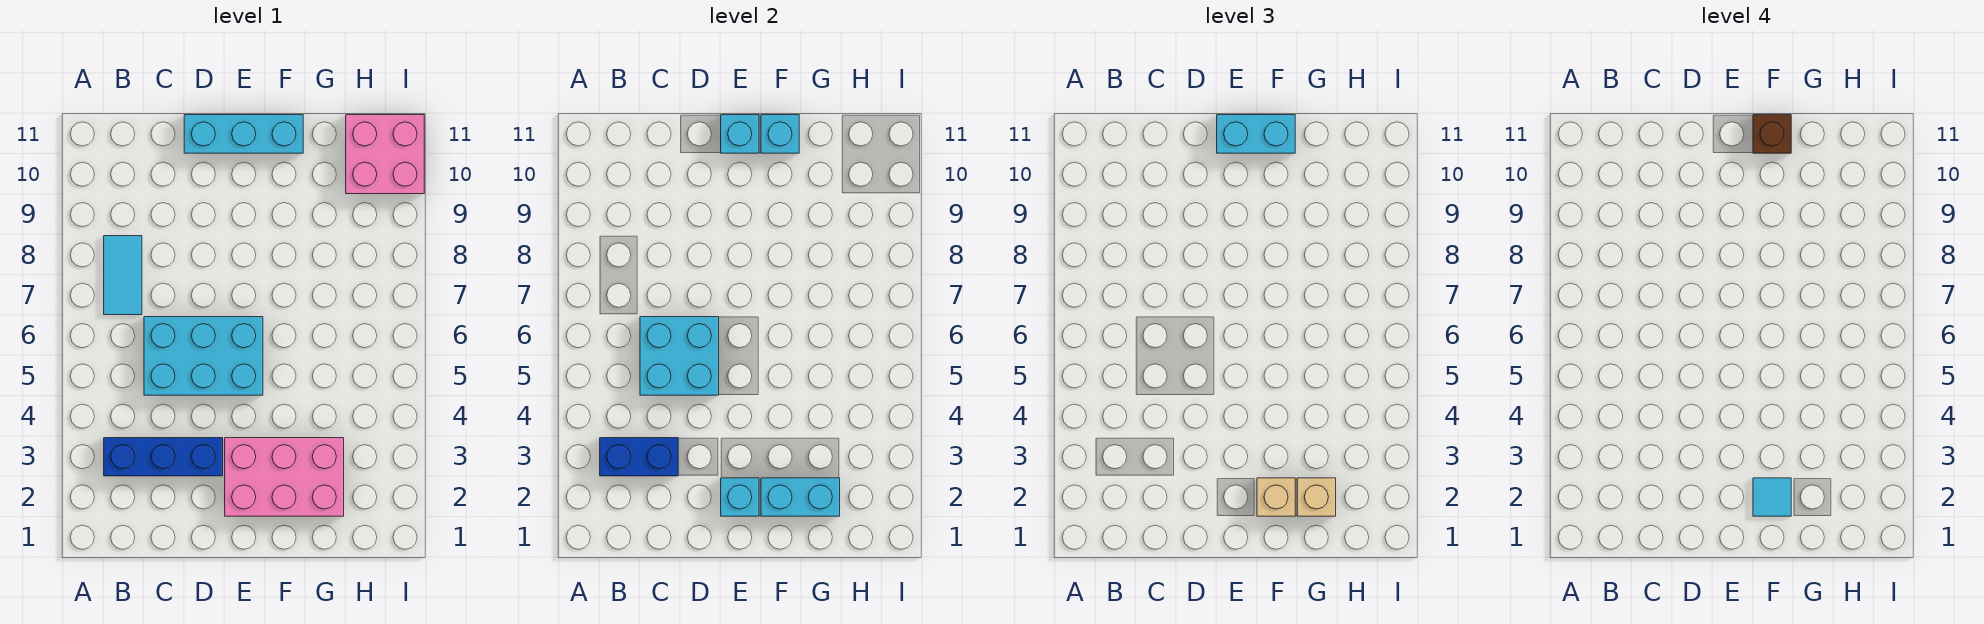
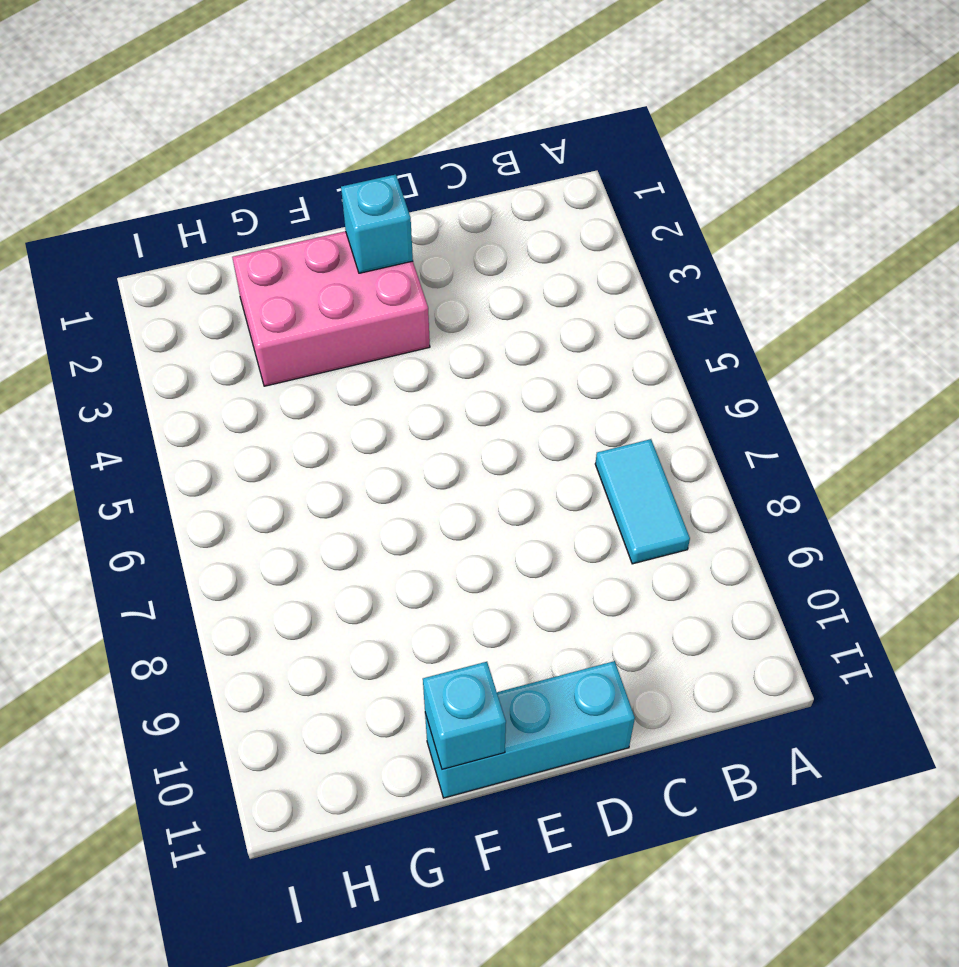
none -> blue 1x3 brick [104,438,223,476]
none -> cyan 2x3 brick [144,317,263,395]
none -> pink 2x2 brick [346,115,424,194]

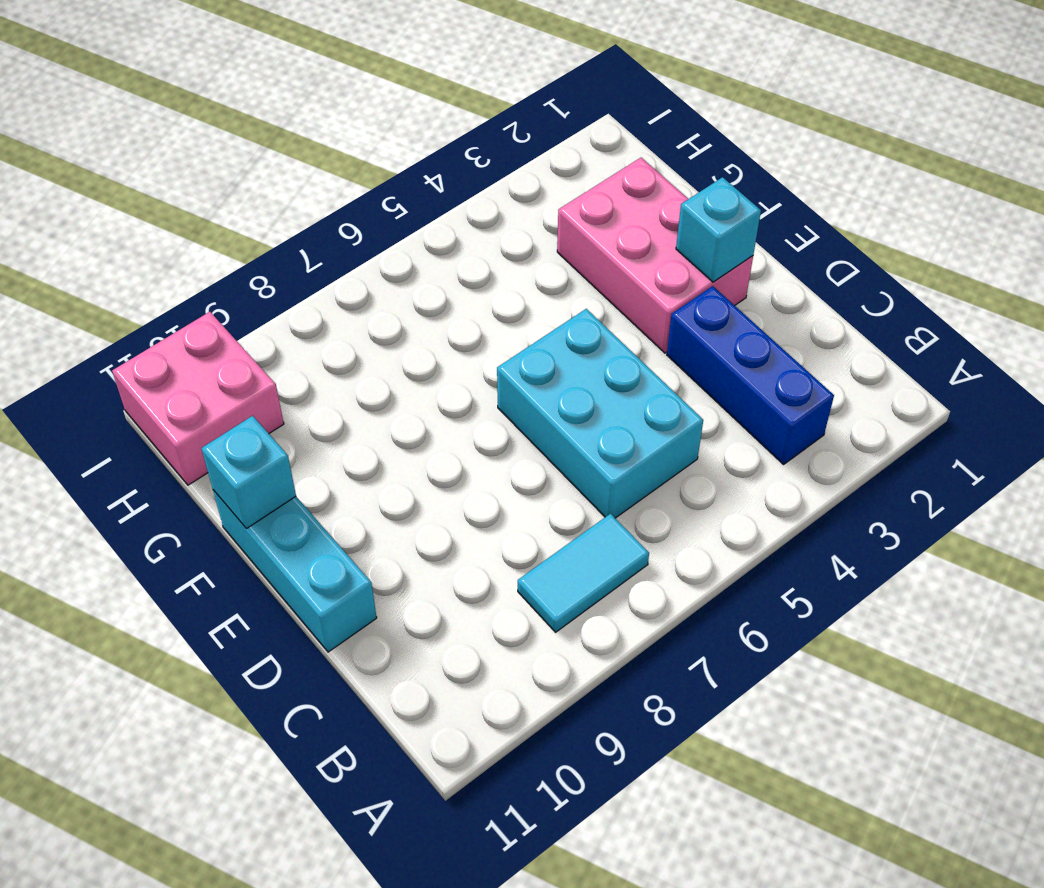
none -> blue 1x2 brick [600,438,678,476]
none -> cyan 2x2 brick [640,317,719,395]
none -> cyan 1x1 brick [721,115,759,153]

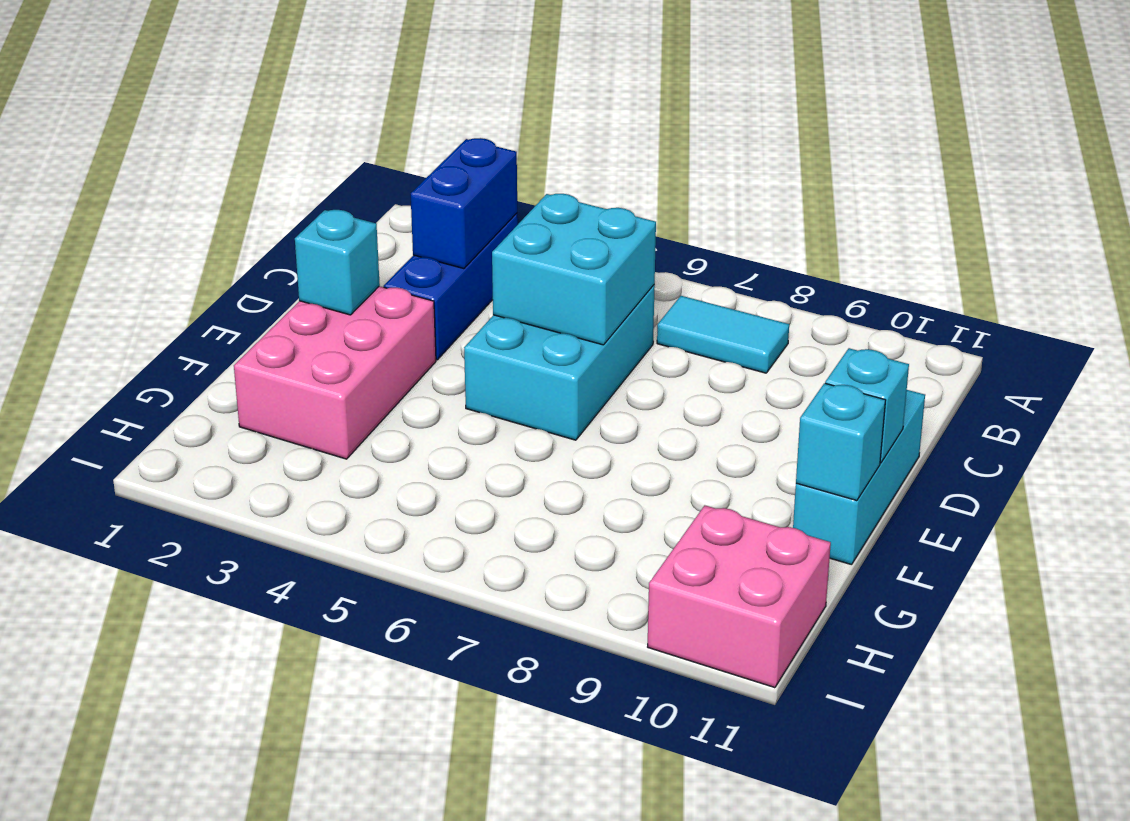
none -> cyan 1x2 brick [761,478,840,516]
none -> cyan 1x2 brick [1217,115,1295,153]
none -> tan 1x1 brick [1257,478,1295,516]

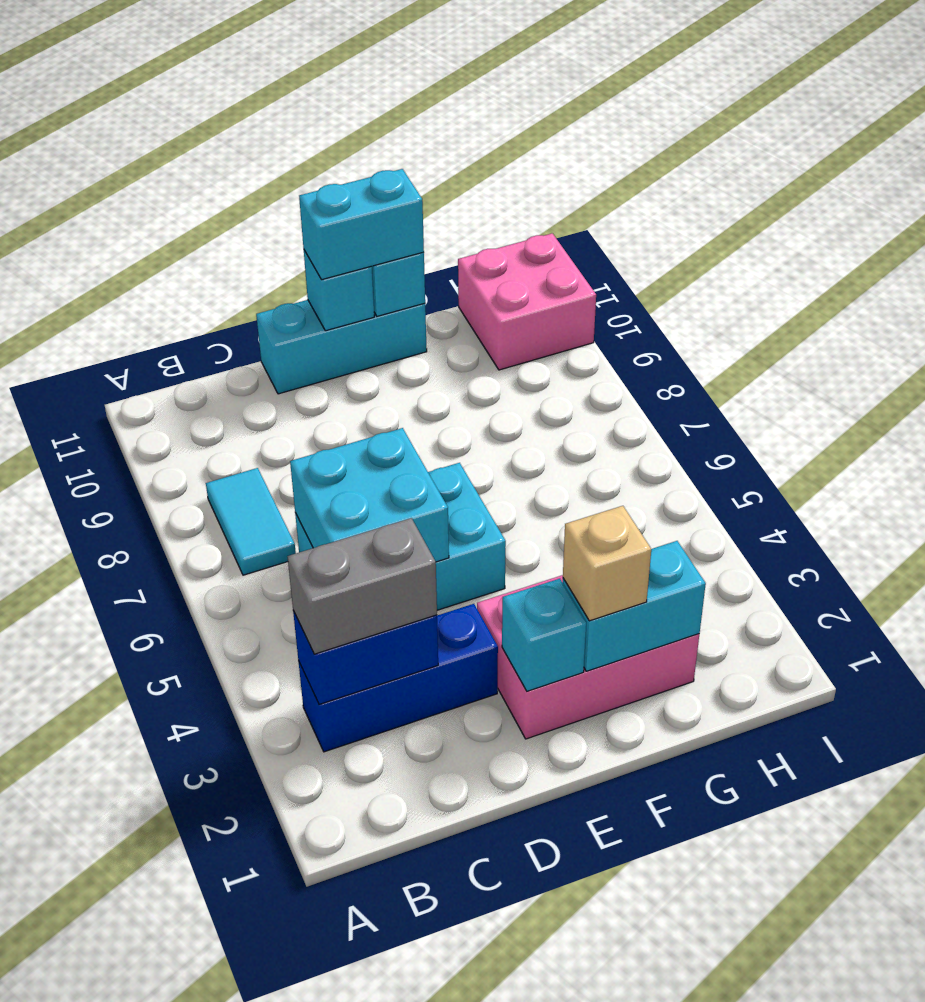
grey 1x2 brick [287,518,437,654] -> none
none -> tan 1x1 brick [1297,478,1336,516]
none -> cyan 1x1 tile [1753,478,1791,516]
none -> brown 1x1 brick [1753,115,1791,153]

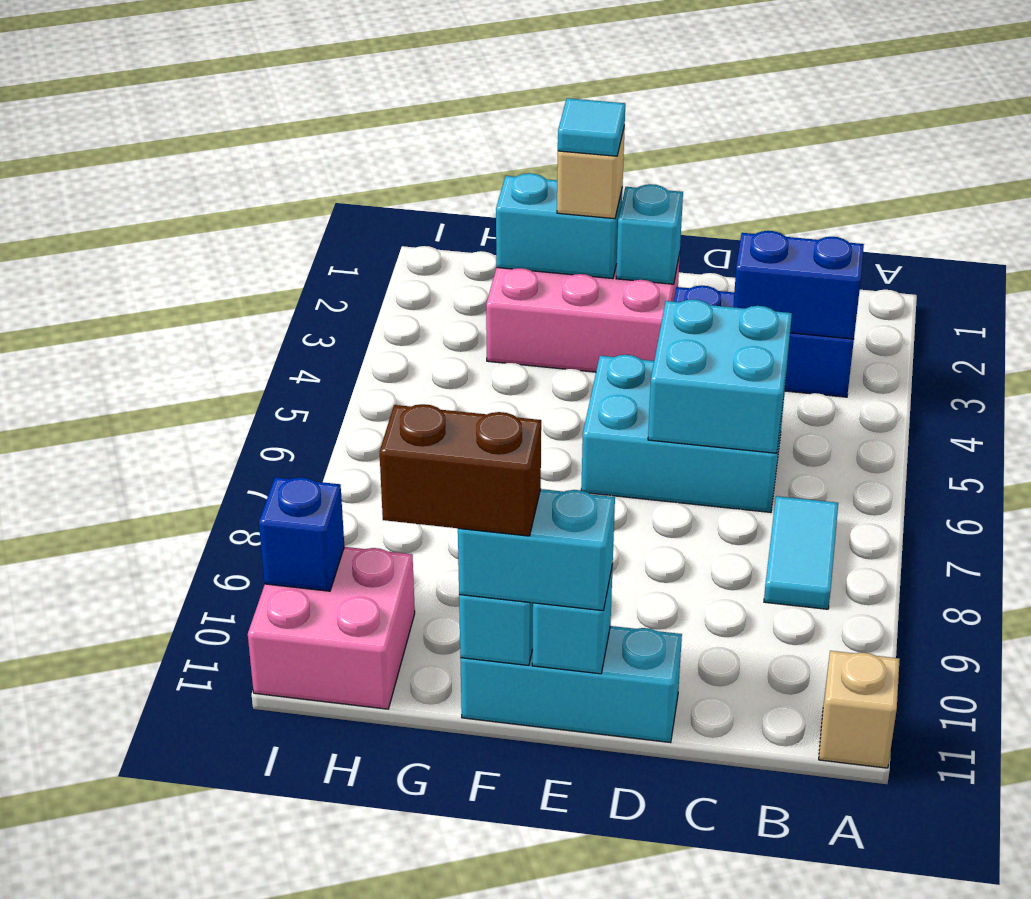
tan 1x1 brick [819,651,900,768] -> tan 1x1 brick moved to [1297,478,1336,516]
brown 1x2 brick [379,404,541,536] -> brown 1x1 brick [1753,115,1791,153]
blue 1x1 brick [259,477,344,591] -> none

